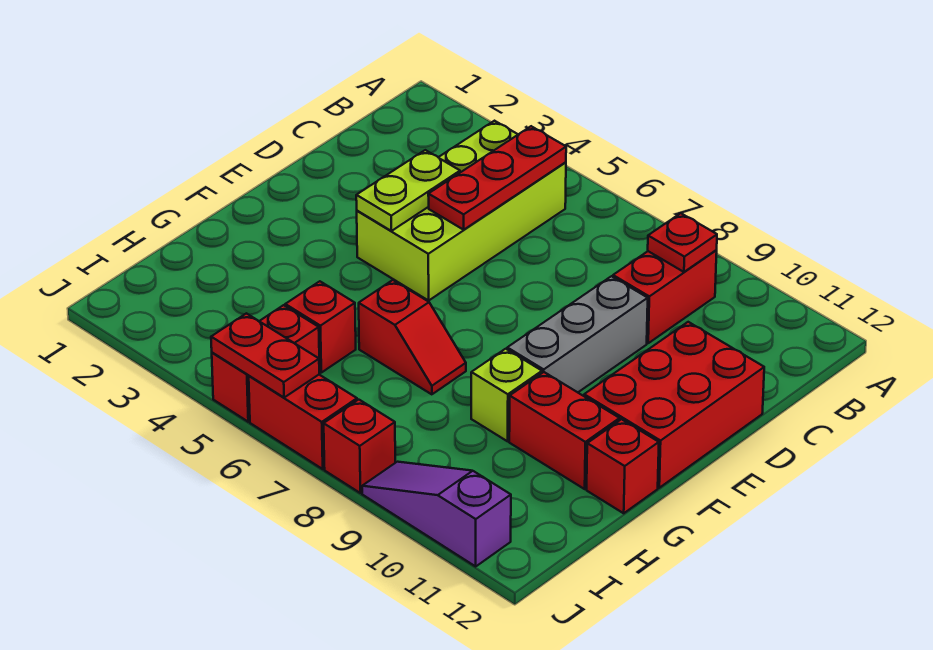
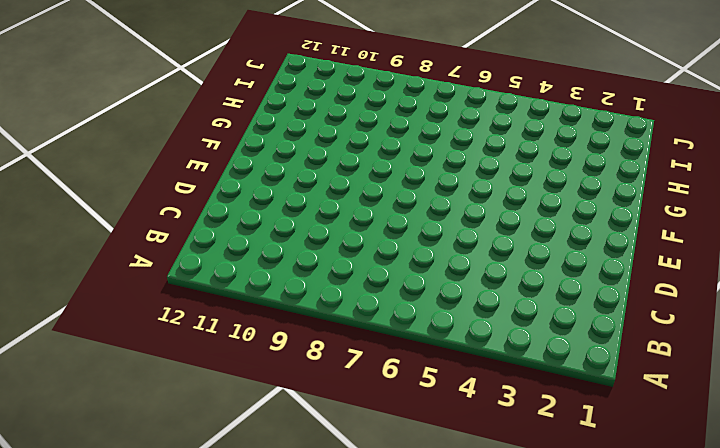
none -> lime 2x4 brick [357,121,566,301]
none -> red 1x2 brick [613,250,717,343]
none -> grey 1x3 brick [507,276,648,392]

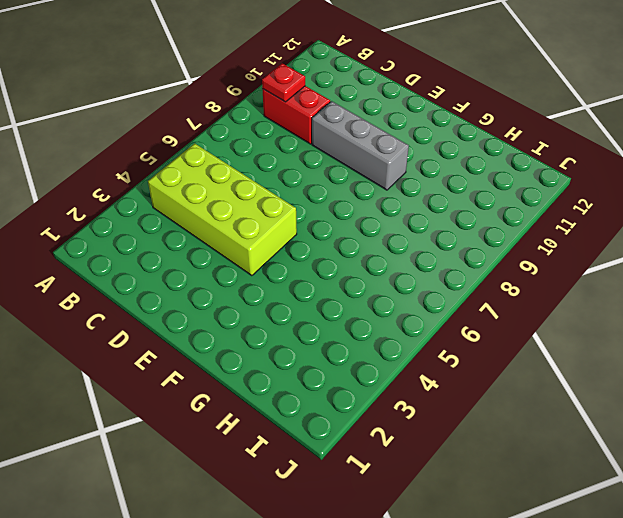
none -> red 2x3 brick [584,322,764,488]
none -> red 1x2 slope [359,280,466,394]
none -> lime 1x1 brick [471,349,542,441]

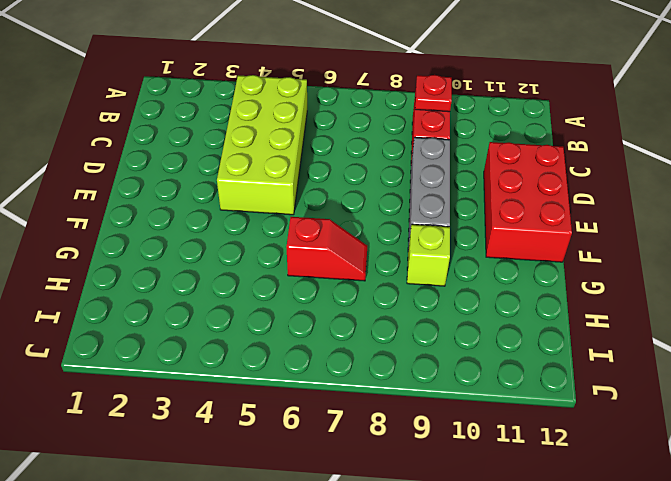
none -> red 1x2 brick [509,372,620,489]
none -> red 1x1 brick [587,419,659,513]
none -> red 1x1 brick [285,281,356,373]

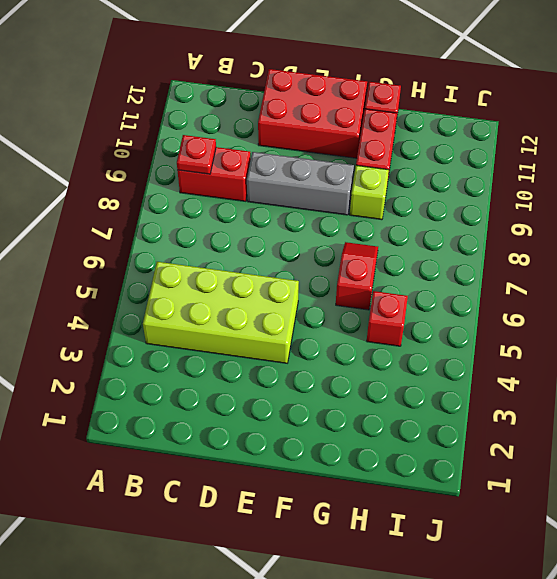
none -> red 1x2 brick [212,305,320,422]
none -> red 1x2 brick [249,375,357,469]
none -> red 1x1 brick [324,400,395,493]

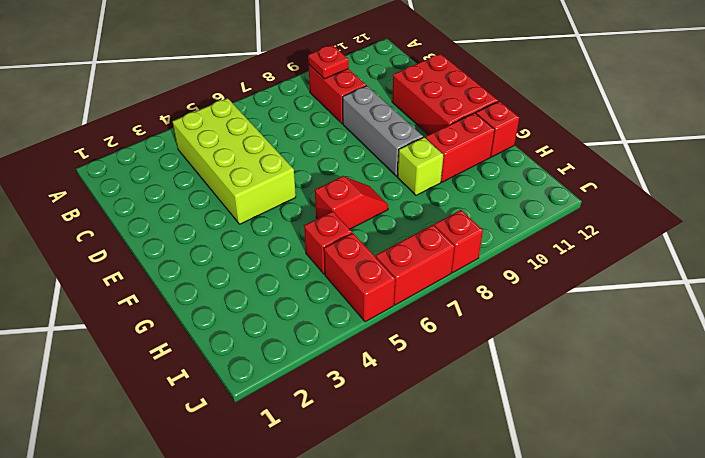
none -> purple 1x3 slope [362,462,511,566]
none -> red 1x3 plate [428,126,566,230]
none -> lime 1x2 plate [356,150,460,231]

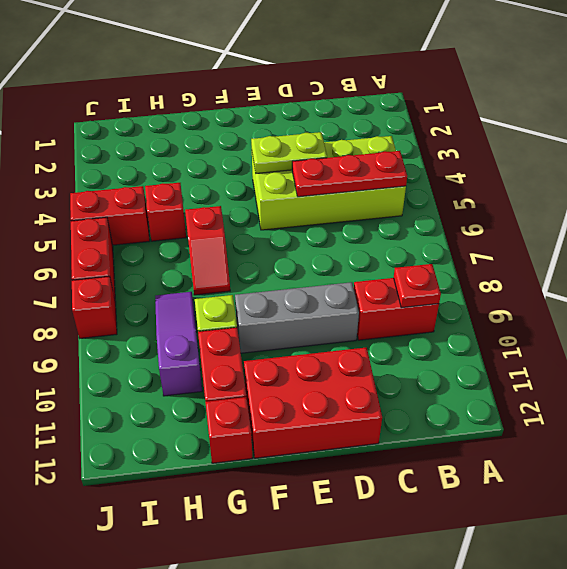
purple 1x3 slope [155,292,202,396] -> purple 1x3 slope moved to [362,462,511,566]
none -> red 1x2 plate [211,313,319,398]

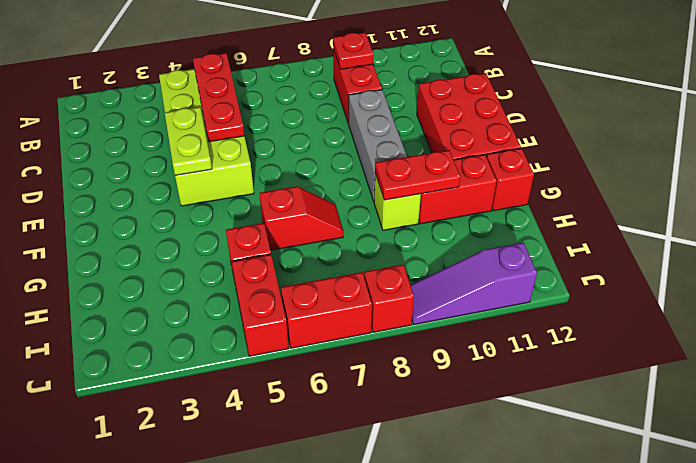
red 1x2 plate [375,150,460,200] -> red 1x2 plate moved to [211,313,319,398]

